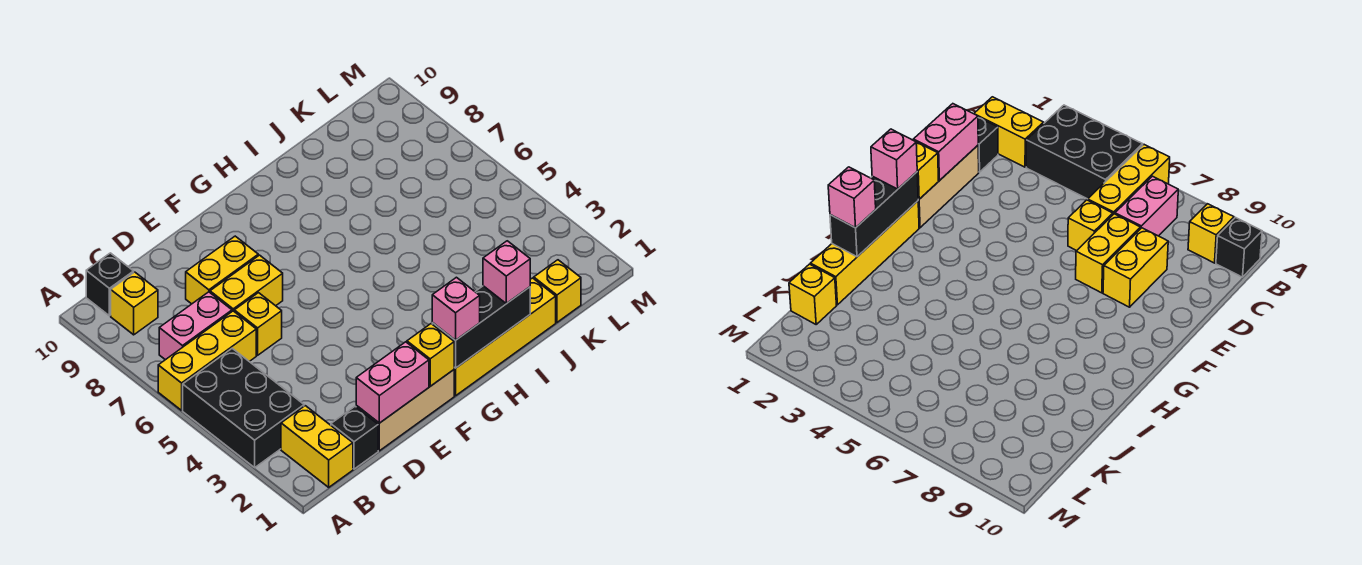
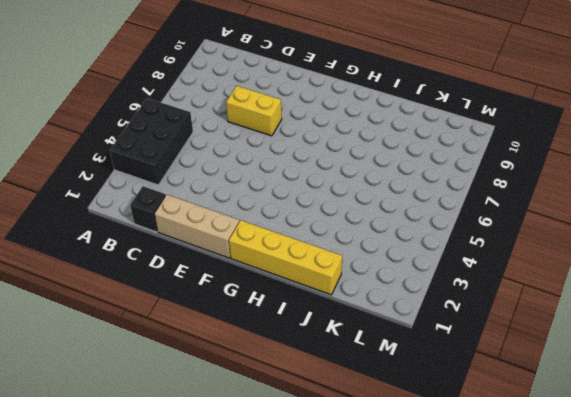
none -> yellow 1x3 brick [158,311,256,410]
none -> yellow 1x2 brick [281,406,353,487]
none -> pink 1x2 brick [159,292,232,360]

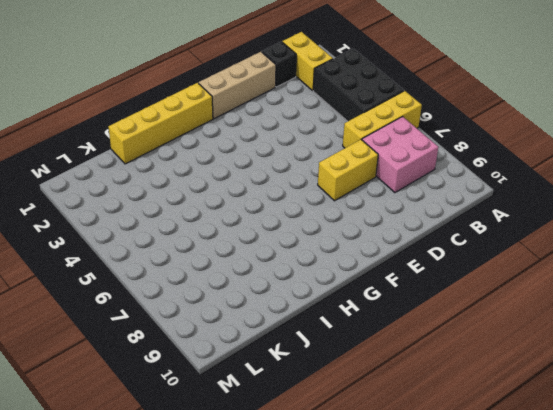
pink 2x2 brick [362,117,438,193] -> pink 1x2 brick [159,292,232,360]
none -> yellow 1x1 brick [111,272,158,335]
none -> black 1x1 brick [86,253,134,316]
none -> yellow 1x1 brick [234,293,282,355]

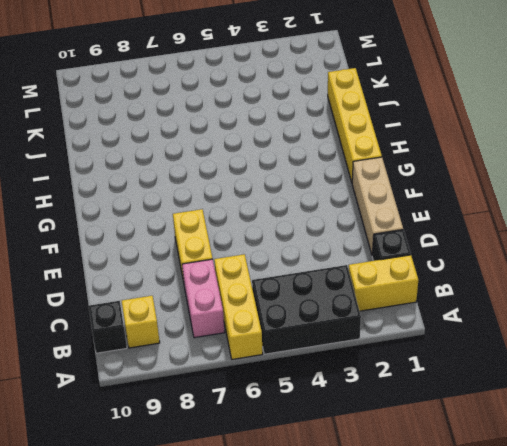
none -> yellow 1x1 brick [234,293,282,355]
none -> yellow 1x2 brick [186,236,258,304]
none -> yellow 1x1 brick [534,260,581,322]

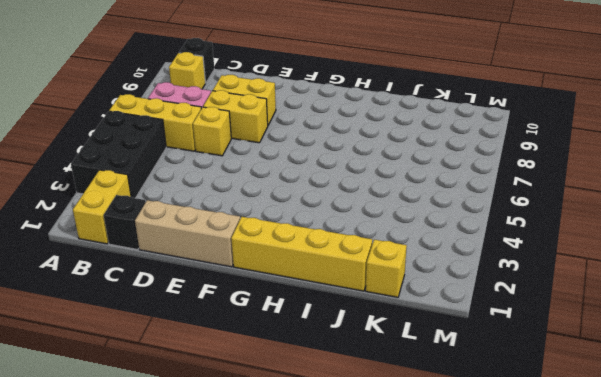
none -> pink 1x2 brick [356,342,429,423]
none -> yellow 1x1 brick [407,324,454,386]
none -> black 1x3 brick [432,286,530,368]

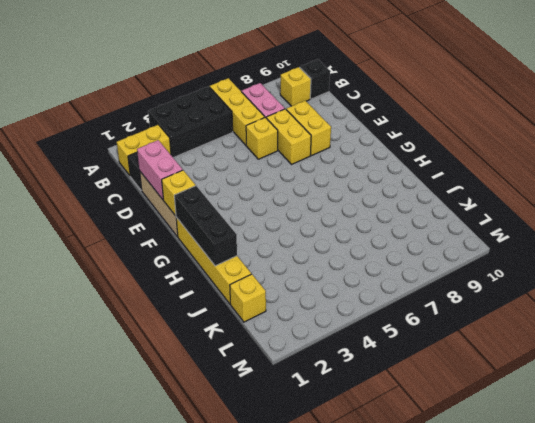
none -> pink 1x1 brick [432,277,480,340]
none -> pink 1x1 brick [483,241,530,304]

